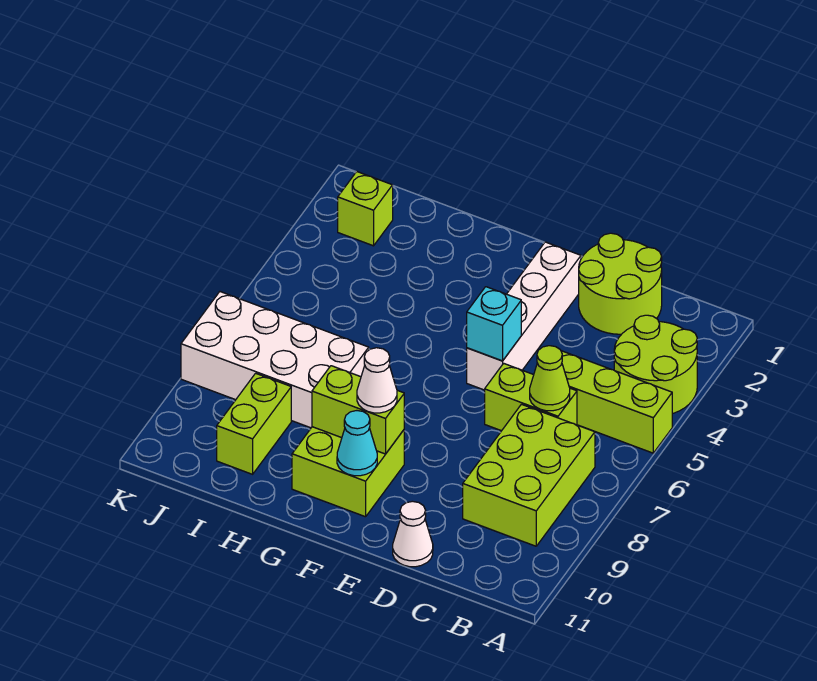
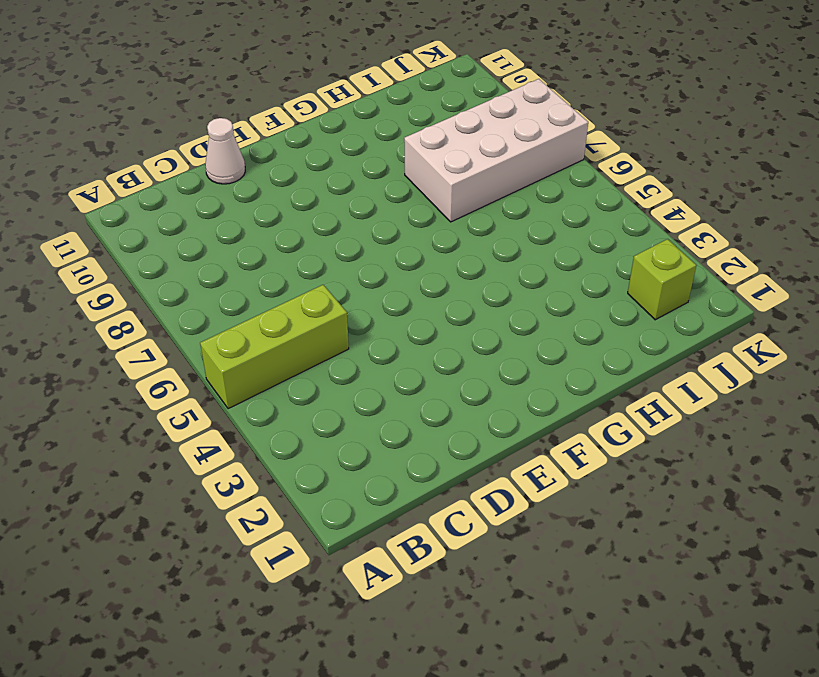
none -> lime 2x2 round brick [614,315,697,414]
none -> lime 2x3 brick [463,404,595,546]
none -> lime 2x2 round brick [579,233,662,334]

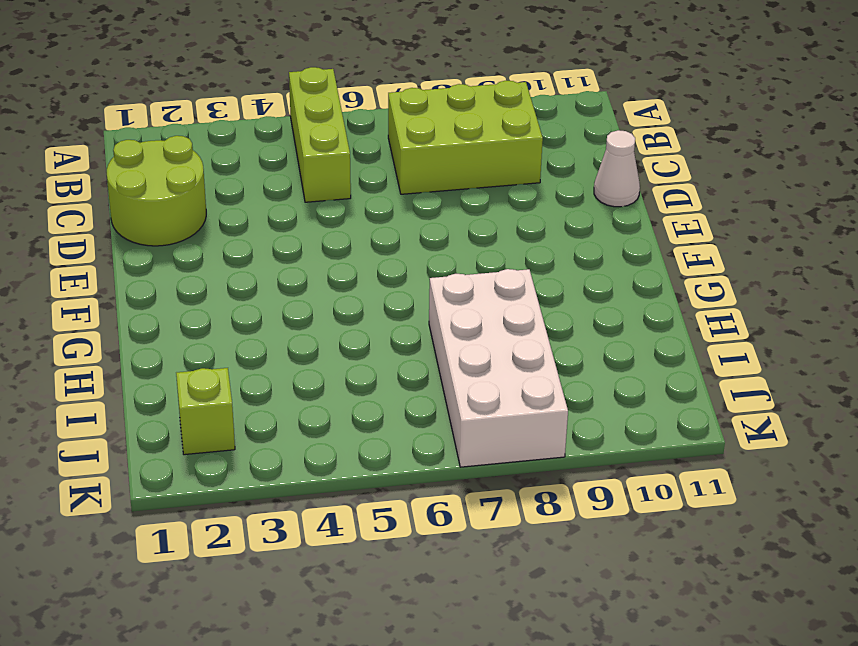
none -> lime 2x2 round brick [614,315,697,414]
none -> lime 1x2 brick [485,363,577,431]
none -> white 1x4 brick [467,242,581,390]

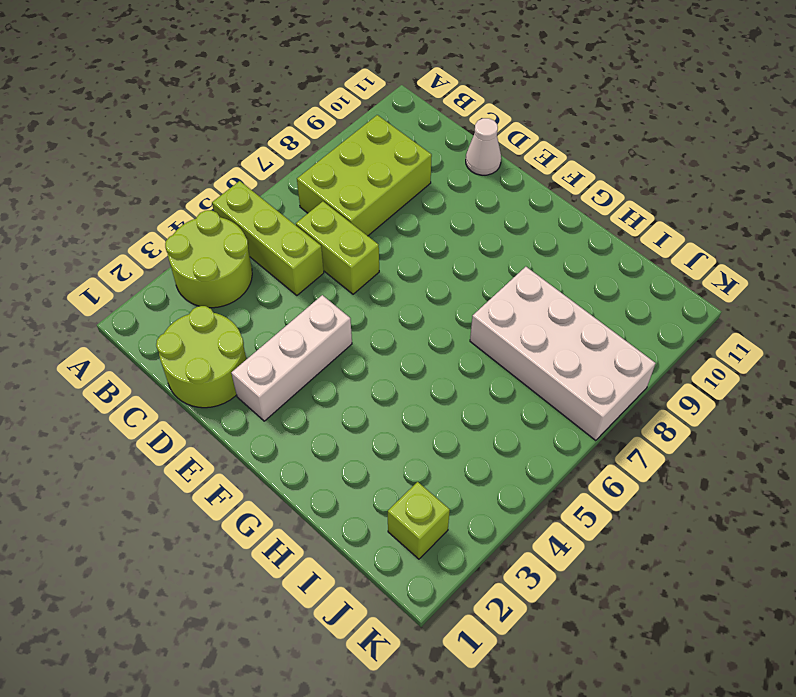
white 1x3 brick [231,295,352,421] -> white 1x4 brick [467,242,581,390]
none -> lime 2x2 brick [292,427,404,517]
none -> lime 1x2 brick [217,373,291,474]
none -> lime 1x1 cone [530,346,570,411]

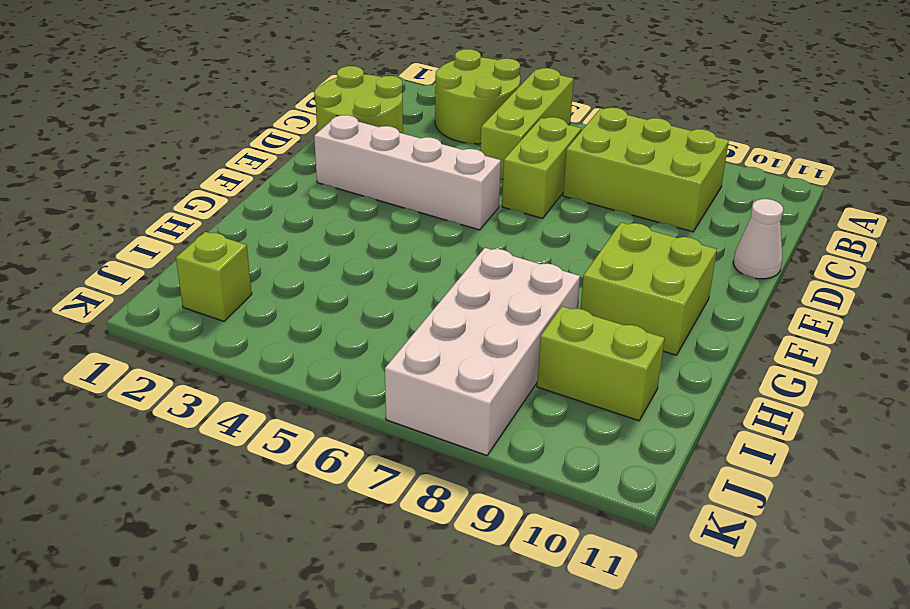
none -> lime 1x1 cone [530,346,570,411]
none -> cyan 1x1 brick [467,287,521,361]
none -> lime 1x2 brick [312,366,404,454]

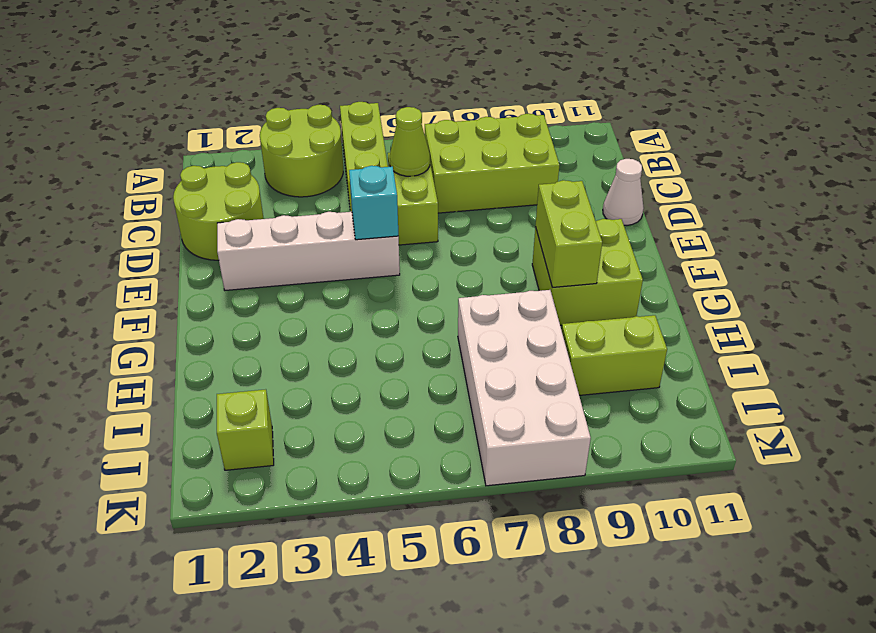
none -> cyan 1x1 cone [337,411,377,476]
none -> white 1x1 cone [357,348,397,413]

